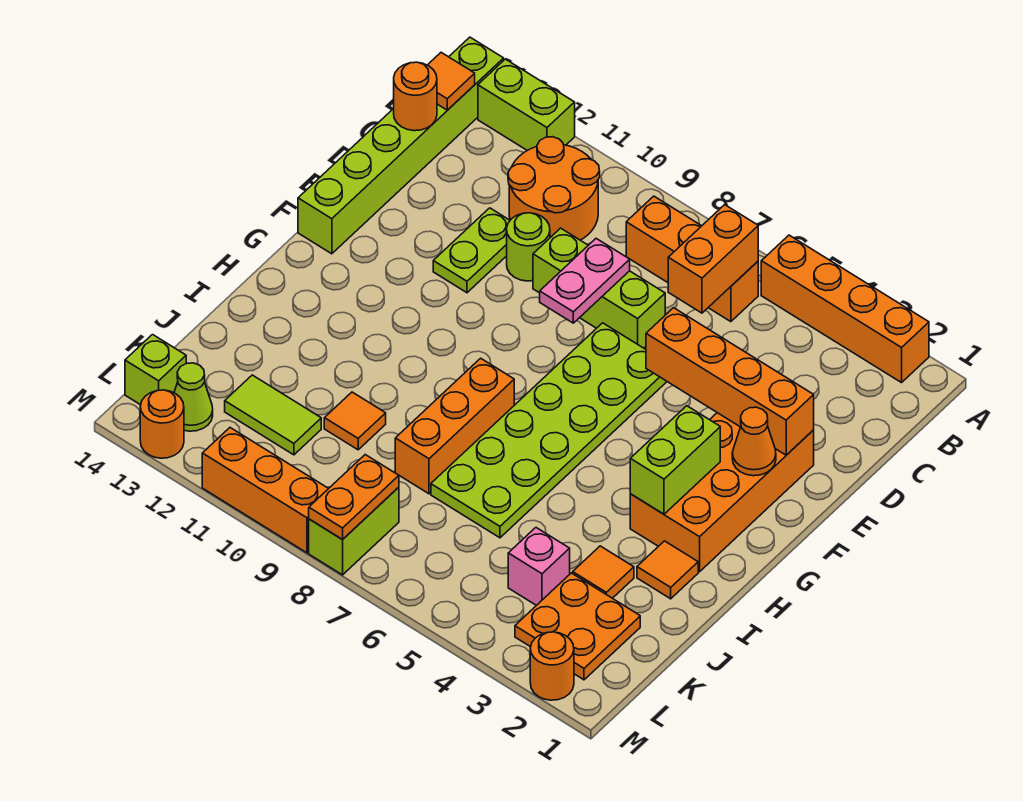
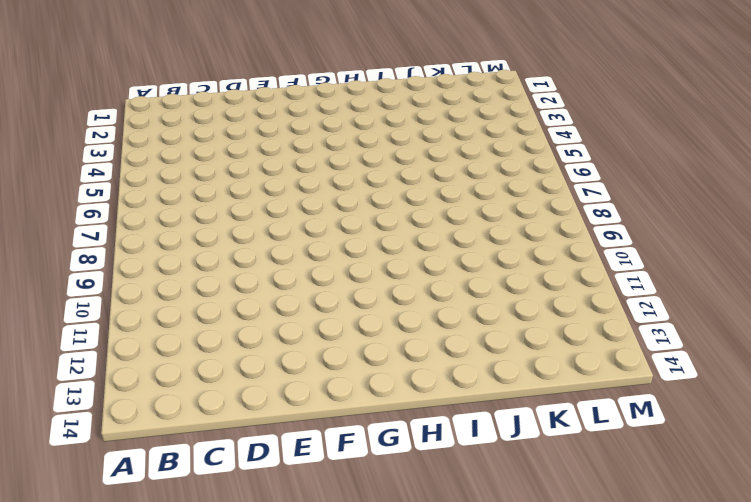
none -> orange 1x4 brick [761,235,929,383]
none -> lime 1x2 brick [478,59,575,151]
none -> lime 1x6 brick [298,37,504,254]
none -> orange 1x3 brick [626,196,758,322]

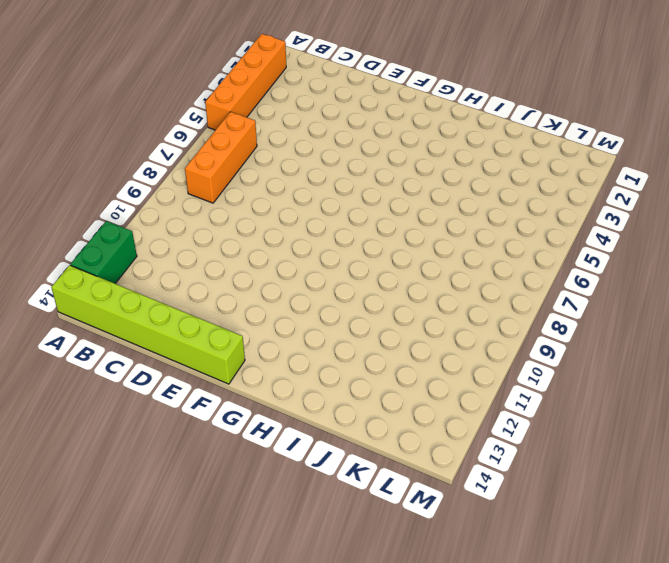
green 1x2 brick [70,221,137,284] -> lime 1x2 brick [478,59,575,151]
none -> orange 2x2 round brick [508,137,600,240]
none -> lime 1x3 brick [533,228,665,348]
none -> lime 1x1 round brick [507,213,550,281]
none -> lime 1x2 plate [433,208,510,293]

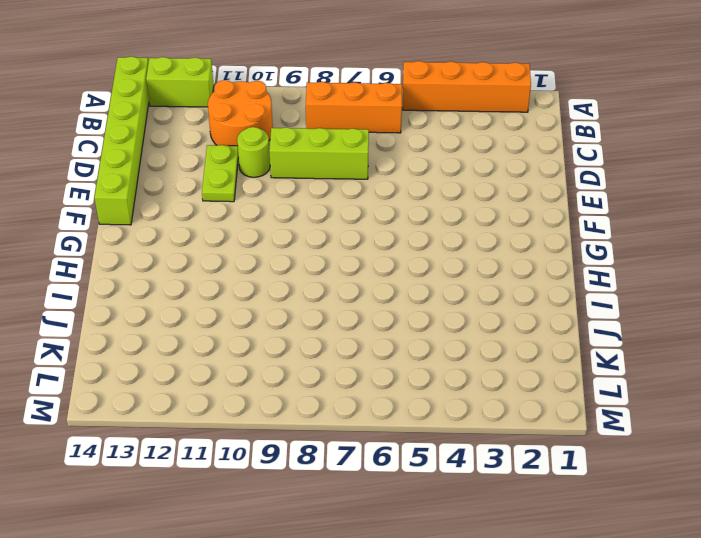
none -> orange 2x4 brick [630,413,814,572]
none -> lime 2x6 plate [431,323,667,538]
none -> orange 1x3 brick [395,358,514,494]
none -> orange 1x1 tile [637,541,698,599]

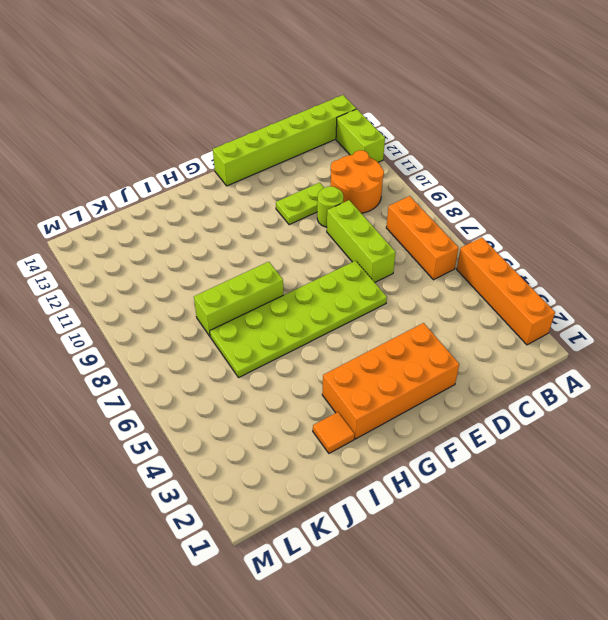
lime 1x3 brick [194,262,283,336] -> orange 1x3 brick [395,358,514,494]
none -> orange 1x1 tile [573,546,634,598]
none -> orange 1x1 tile [324,392,386,450]
none -> orange 2x2 plate [515,573,640,680]
none -> pink 1x1 brick [508,528,570,605]

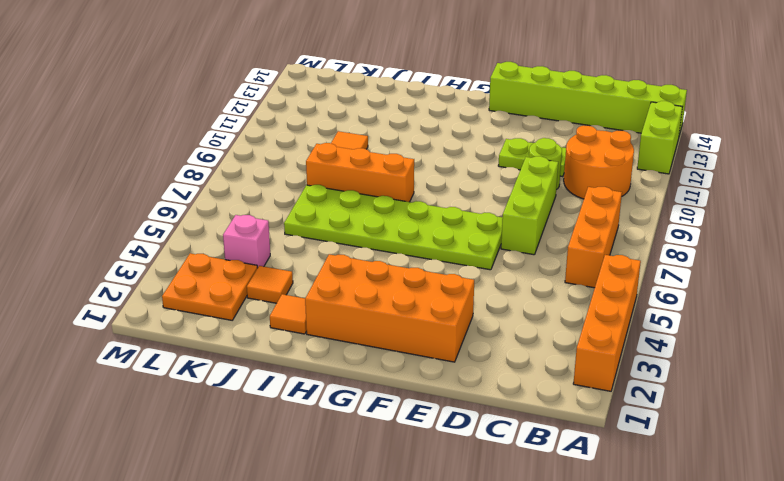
none -> lime 1x2 tile [225,375,321,455]
none -> lime 1x2 brick [309,487,399,575]
none -> lime 1x1 cone [174,363,213,431]
none -> lime 1x1 brick [125,335,186,405]

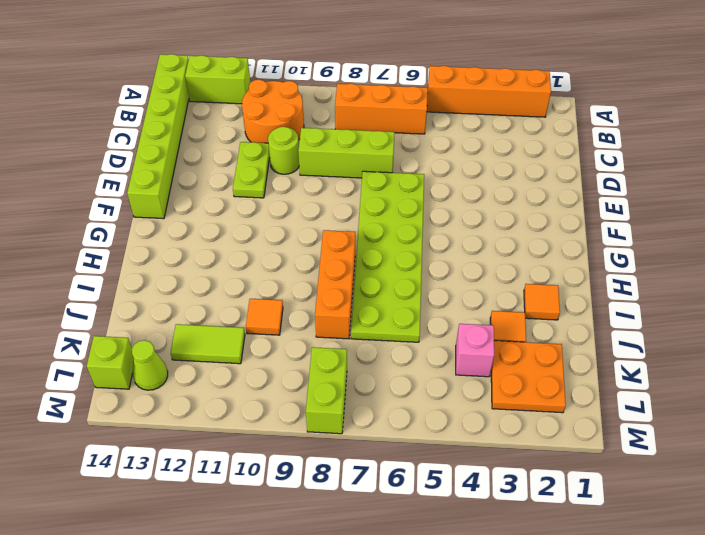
none -> orange 2x4 brick [630,413,814,572]
none -> orange 1x1 round brick [530,632,574,700]
none -> orange 1x3 brick [202,428,329,553]
none -> orange 1x1 round brick [140,390,184,458]

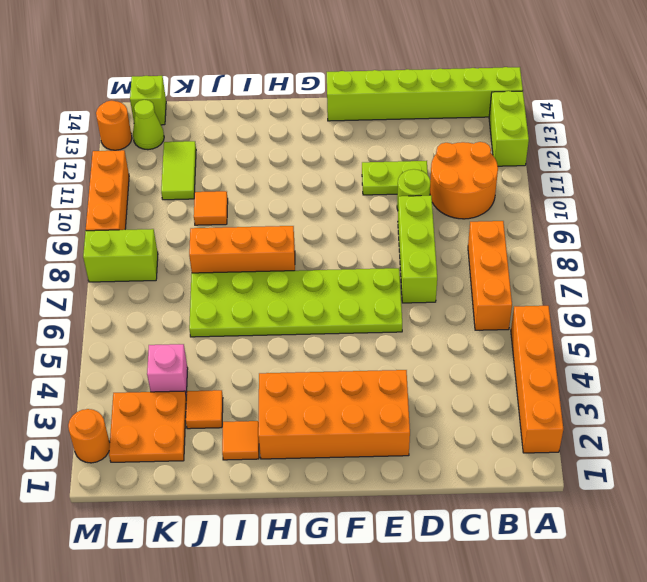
none -> orange 1x2 brick [668,205,758,313]
none -> orange 1x1 tile [428,53,475,110]
none -> orange 1x1 round brick [394,62,437,131]
none -> pink 1x2 plate [540,239,630,323]

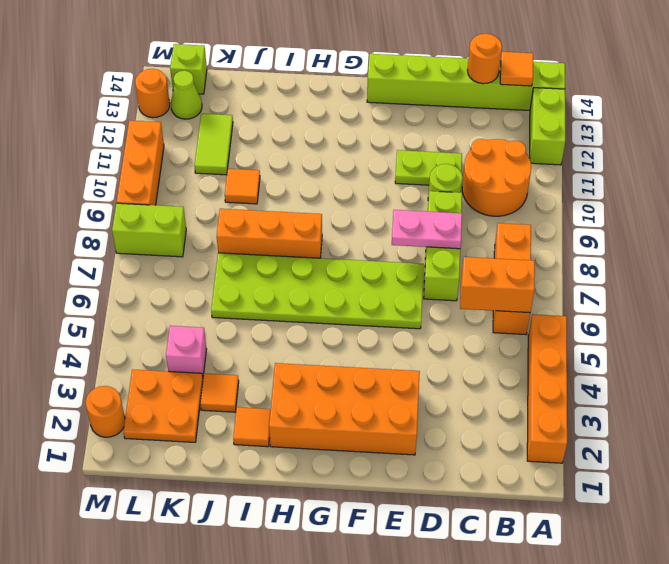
none -> orange 1x4 brick [646,308,814,455]
none -> orange 1x1 cone [732,407,776,476]
none -> lime 1x2 brick [630,406,720,514]
none -> orange 1x2 plate [309,455,399,540]

